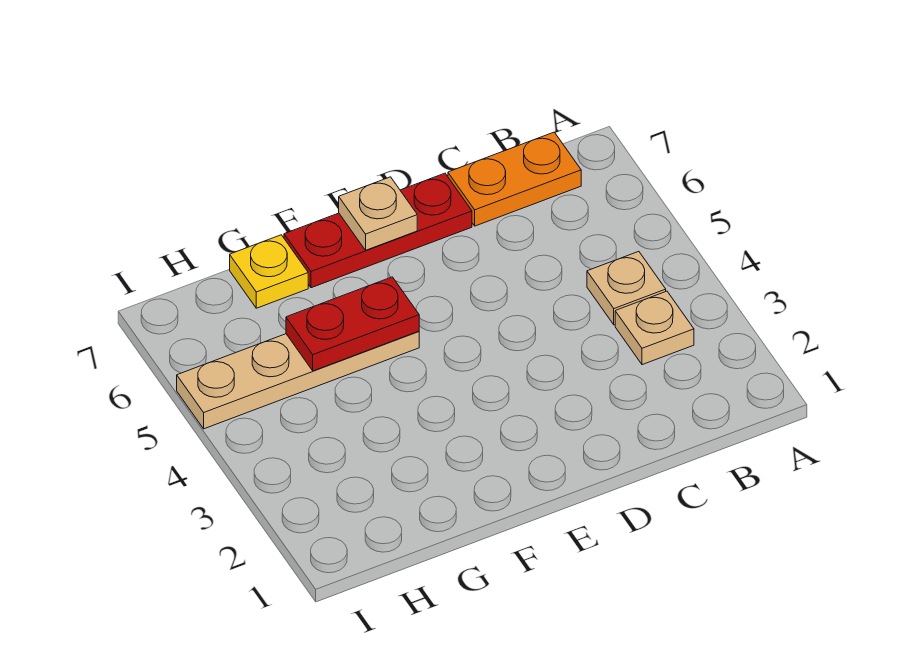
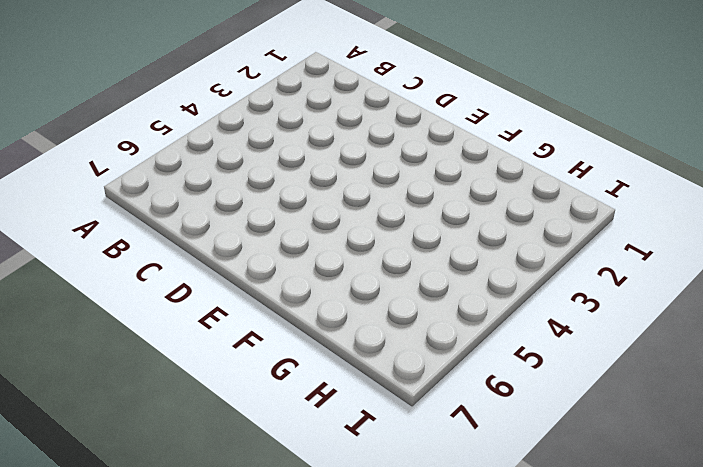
none -> tan 1x1 plate [615,291,694,365]
none -> tan 1x1 plate [587,251,666,325]

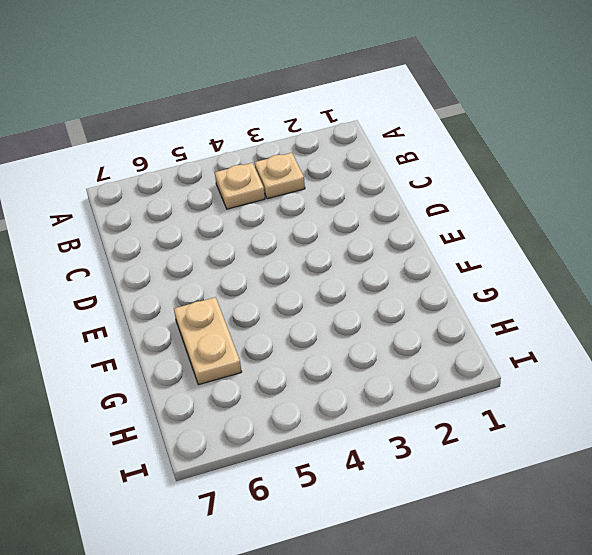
tan 1x2 plate [174,297,242,385] -> none
none -> orange 1x2 plate [448,132,581,226]
none -> red 1x3 plate [284,173,472,288]

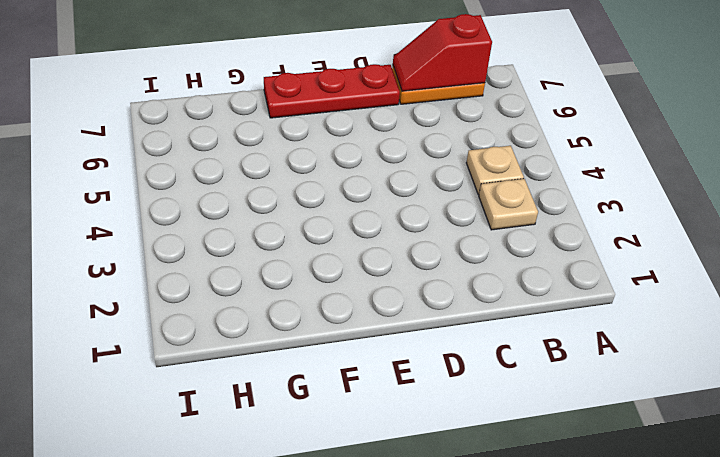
red 1x2 slope [393,14,492,91] -> none
none -> tan 1x4 plate [177,331,419,429]
none -> yellow 1x1 plate [230,235,308,308]

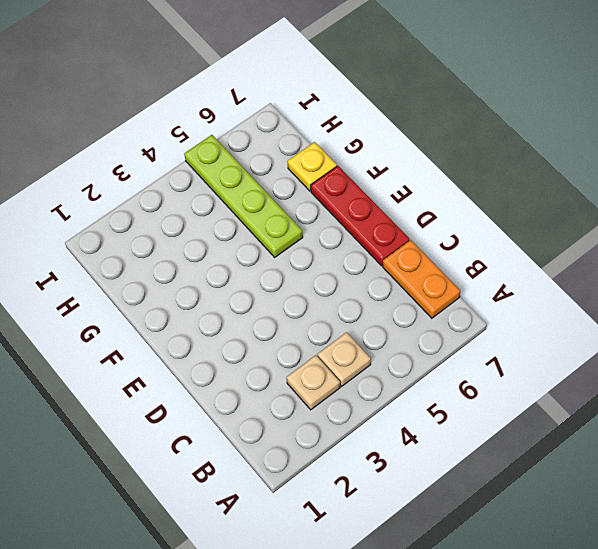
lime 1x4 plate [184,135,303,257] -> tan 1x4 plate [177,331,419,429]
none -> tan 1x1 plate [339,177,417,250]
none -> red 1x2 plate [286,277,419,371]

